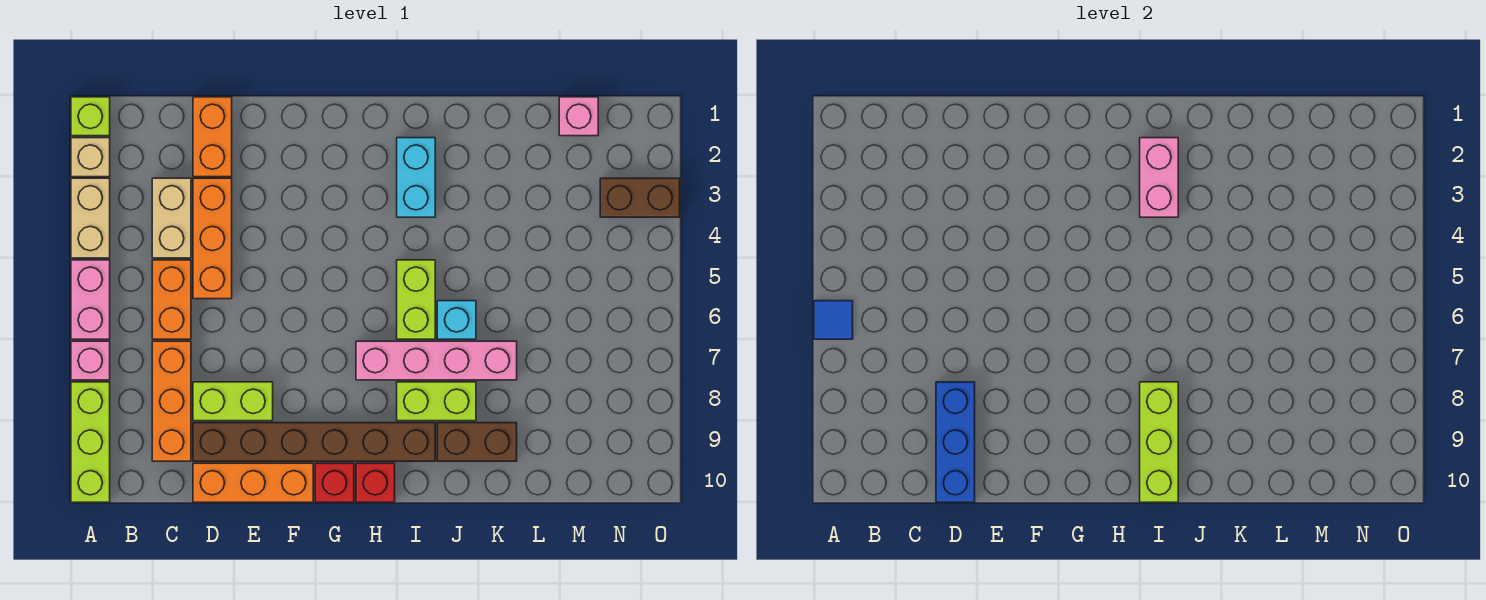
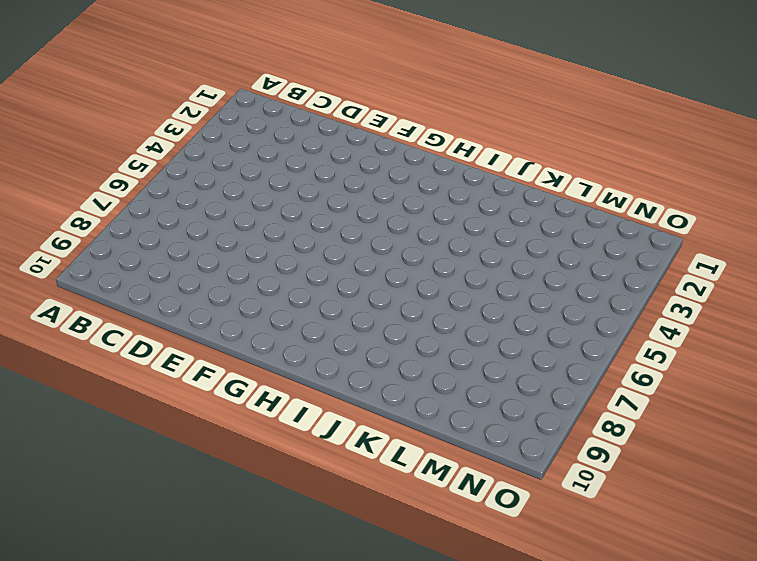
none -> lime 1x1 brick [71,97,110,136]
none -> tan 1x1 brick [71,138,110,177]
none -> tan 1x2 brick [71,178,110,258]

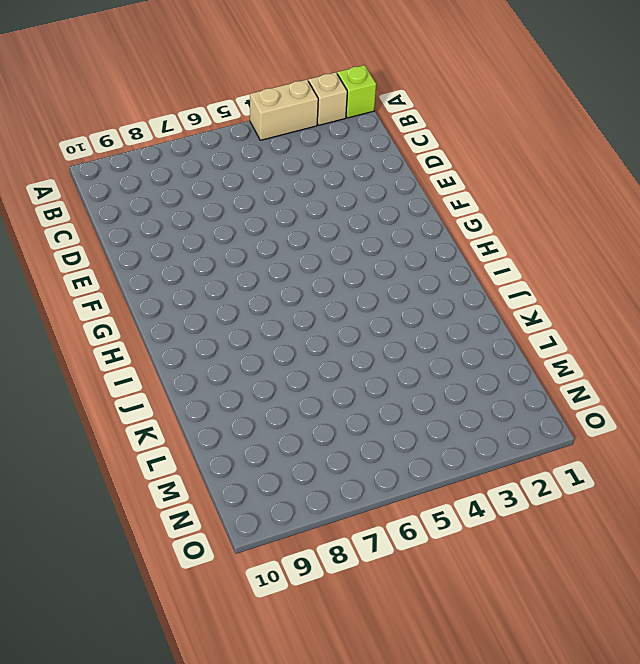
none -> pink 1x2 brick [71,260,110,339]
none -> pink 1x1 brick [71,341,110,380]
none -> lime 1x3 brick [71,382,110,502]

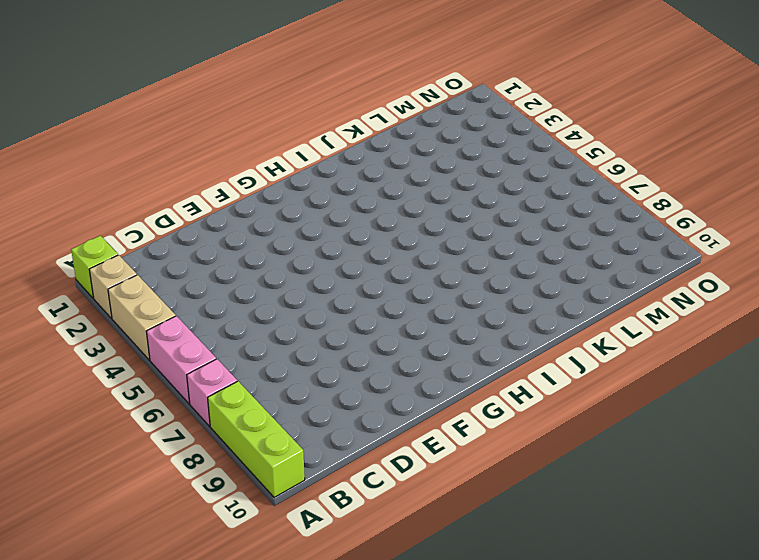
none -> tan 1x2 brick [152,178,191,258]
none -> orange 1x2 brick [152,260,191,339]
none -> orange 1x3 brick [152,341,191,461]

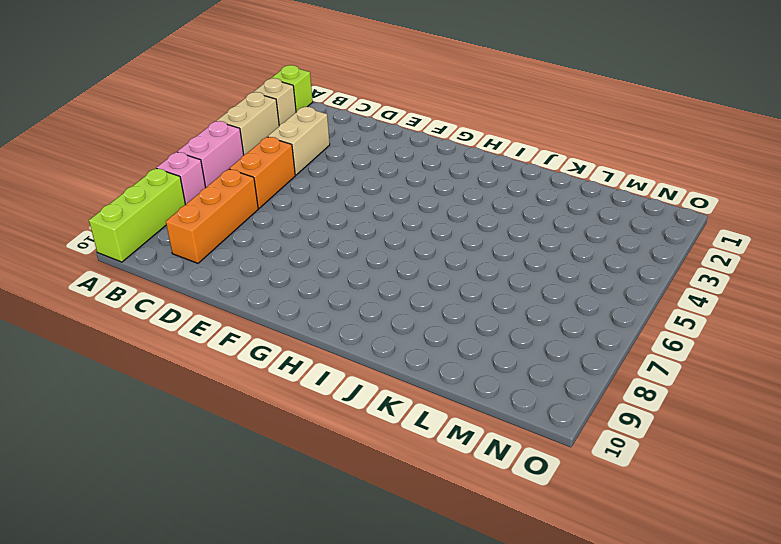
none -> orange 1x2 brick [193,97,232,177]
none -> orange 1x3 brick [193,178,232,299]
none -> lime 1x2 brick [193,382,273,421]

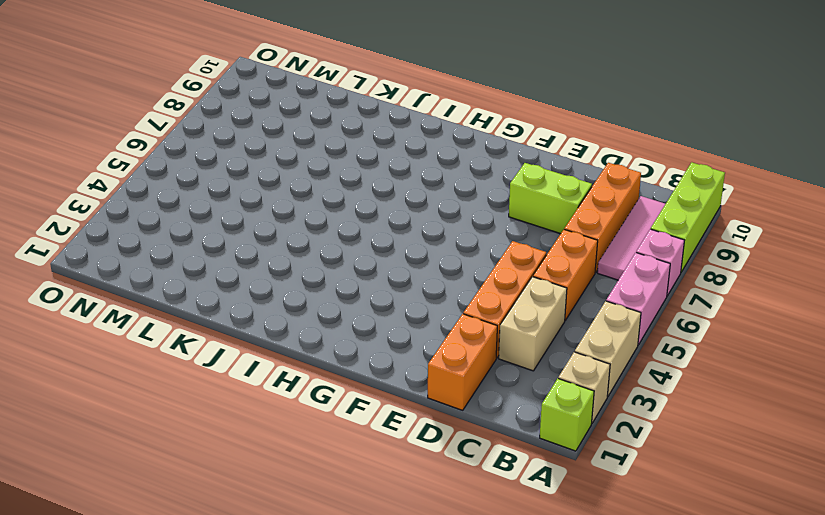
pink 1x3 tile [597,196,665,280] -> none
none -> brown 1x6 brick [193,423,435,461]
none -> orange 1x3 brick [193,463,313,502]
none -> red 1x1 brick [315,463,354,502]

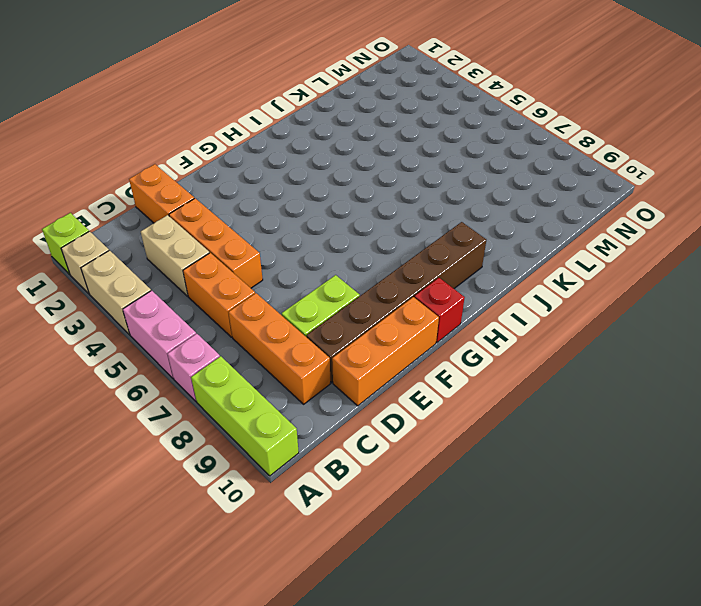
none -> pink 1x4 brick [356,341,517,380]
none -> red 1x1 brick [356,463,395,502]
none -> cyan 1x2 brick [397,138,435,217]

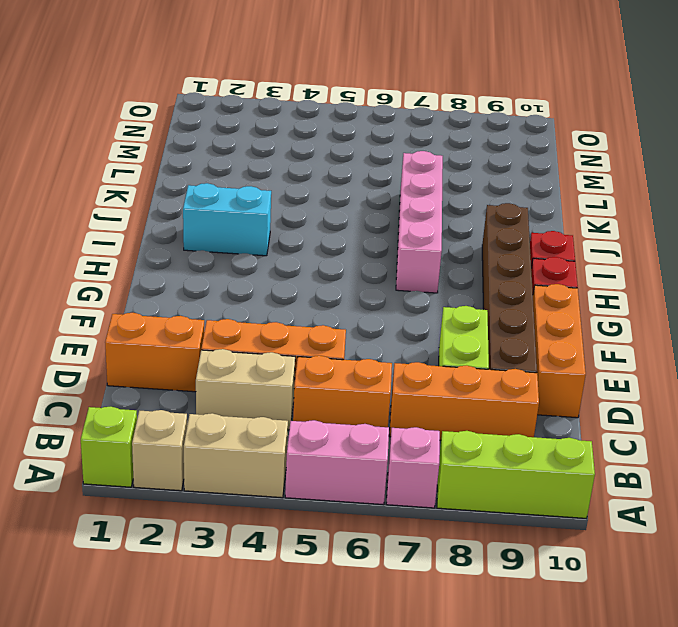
none -> lime 1x2 brick [397,260,435,339]
none -> lime 1x2 brick [397,382,476,421]
none -> cyan 1x1 brick [437,301,476,339]

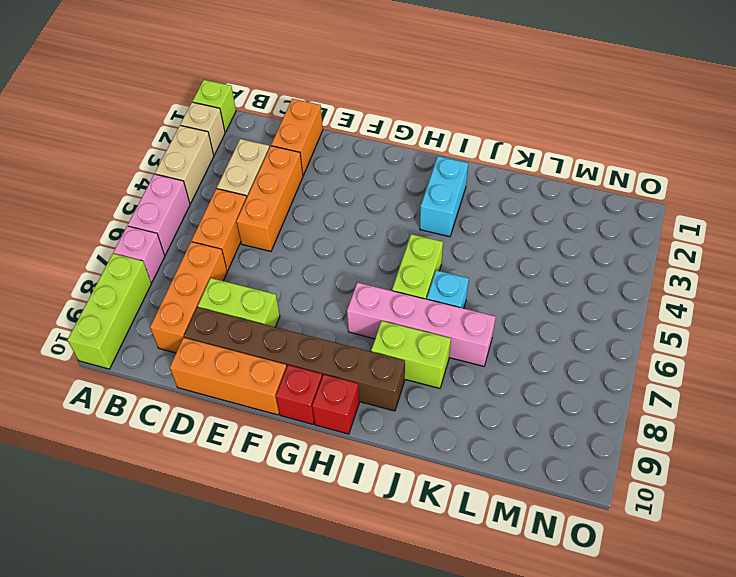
none -> brown 1x2 brick [437,423,517,461]
none -> pink 1x1 brick [559,97,598,136]
none -> brown 1x2 brick [600,178,680,217]

